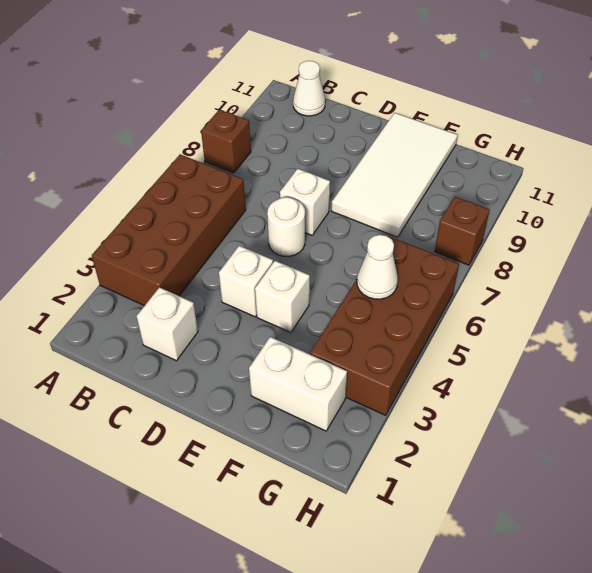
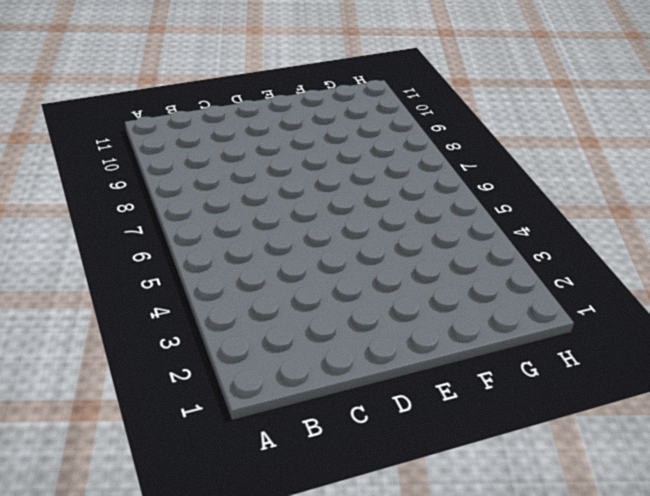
none -> brown 2x4 brick [92,154,246,306]
none -> brown 1x1 brick [201,110,251,173]
none -> white 1x1 cone [293,61,325,116]

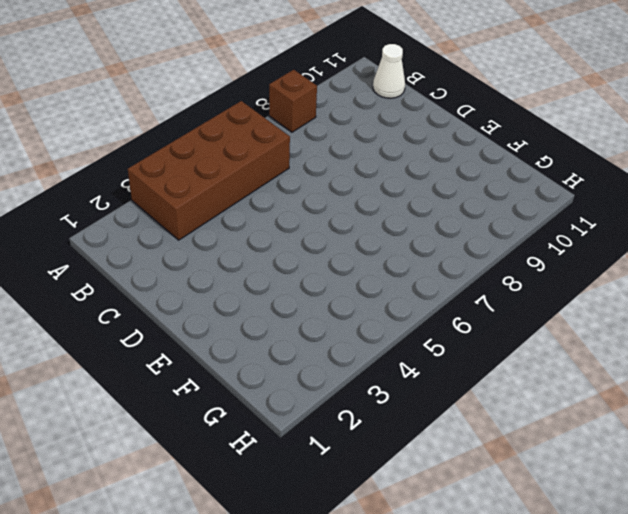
none -> white 1x1 brick [136,287,198,361]
none -> white 1x1 brick [219,246,273,317]
none -> white 1x1 round brick [267,197,305,256]

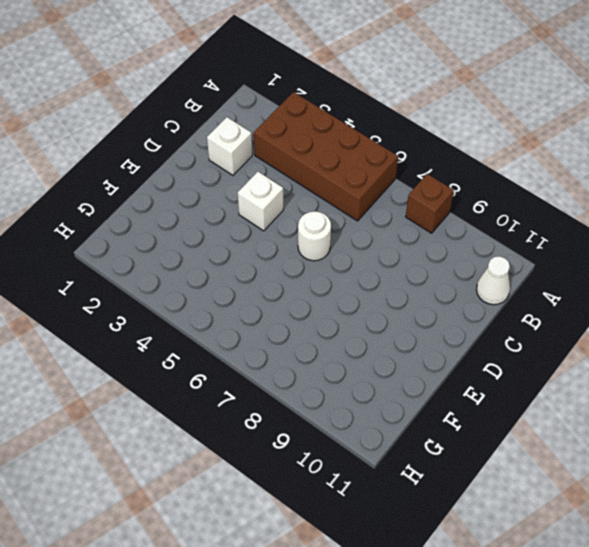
none -> white 1x1 brick [280,169,330,235]
none -> white 1x1 brick [255,261,310,333]
none -> white 2x4 tile [331,113,458,237]

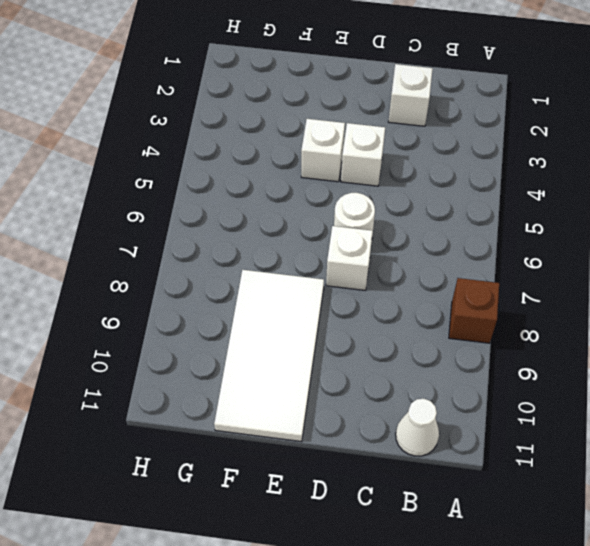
none -> brown 2x4 brick [92,154,246,306]
none -> white 1x2 brick [249,337,347,431]
none -> brown 2x4 brick [310,235,459,415]

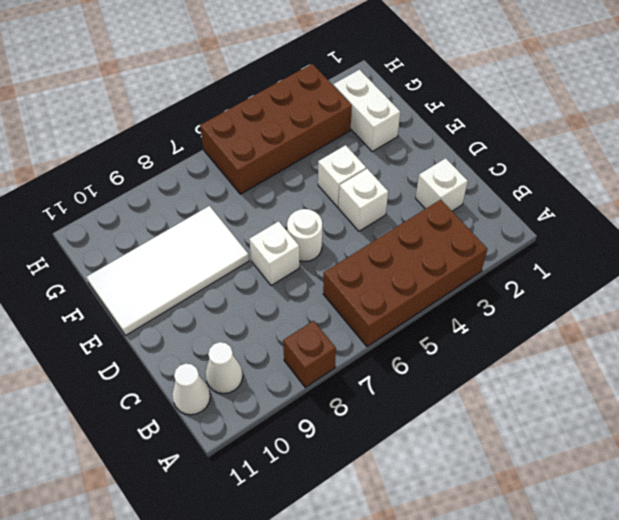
white 1x1 cone [205,342,243,394] -> white 1x1 cone moved to [357,235,398,299]
none -> brown 1x1 brick [435,197,489,265]

